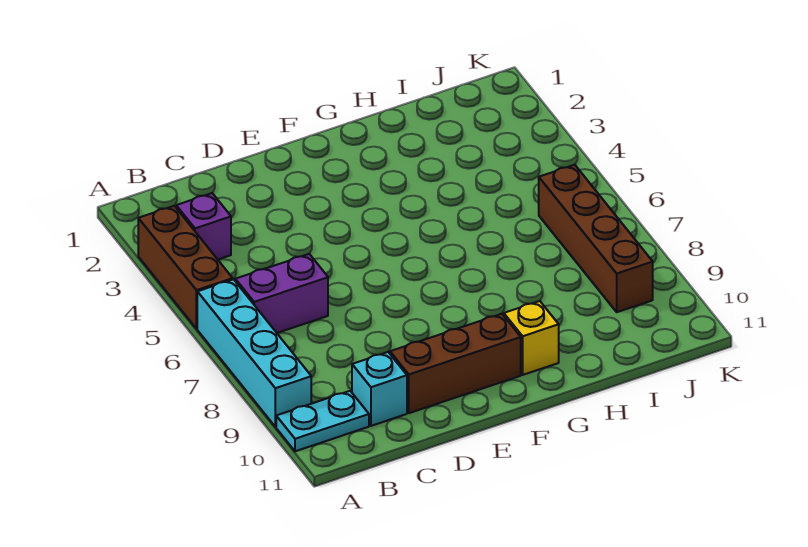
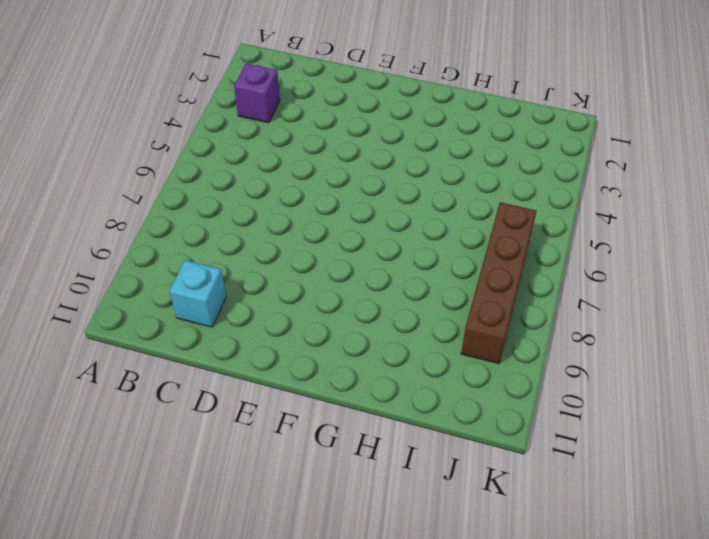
none -> brown 1x3 brick [138,206,233,329]
none -> cyan 1x4 brick [197,279,311,427]

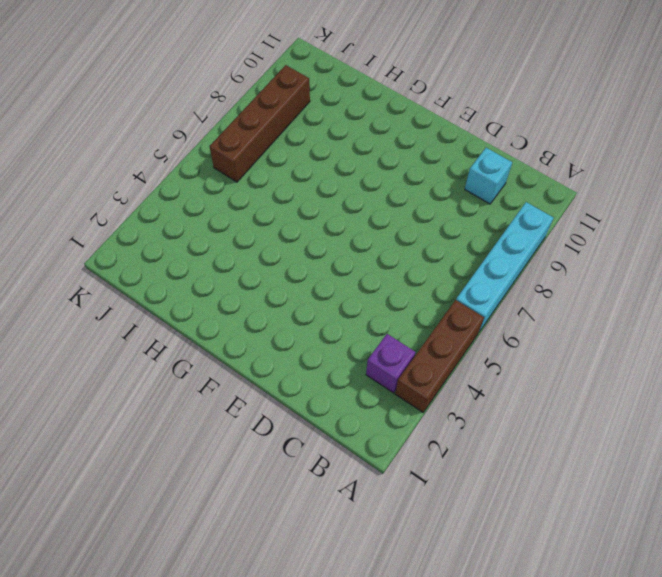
none -> cyan 1x2 plate [276,391,369,451]
none -> purple 1x2 brick [235,254,328,333]

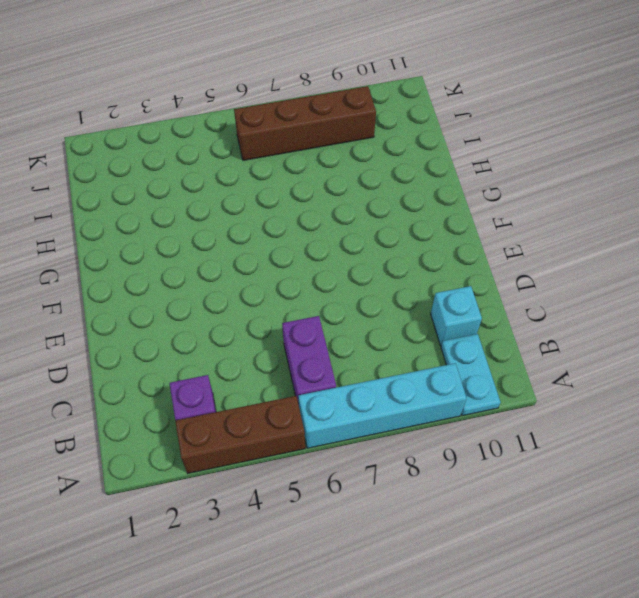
none -> brown 1x3 brick [390,314,521,413]
none -> yellow 1x1 brick [504,301,559,375]

